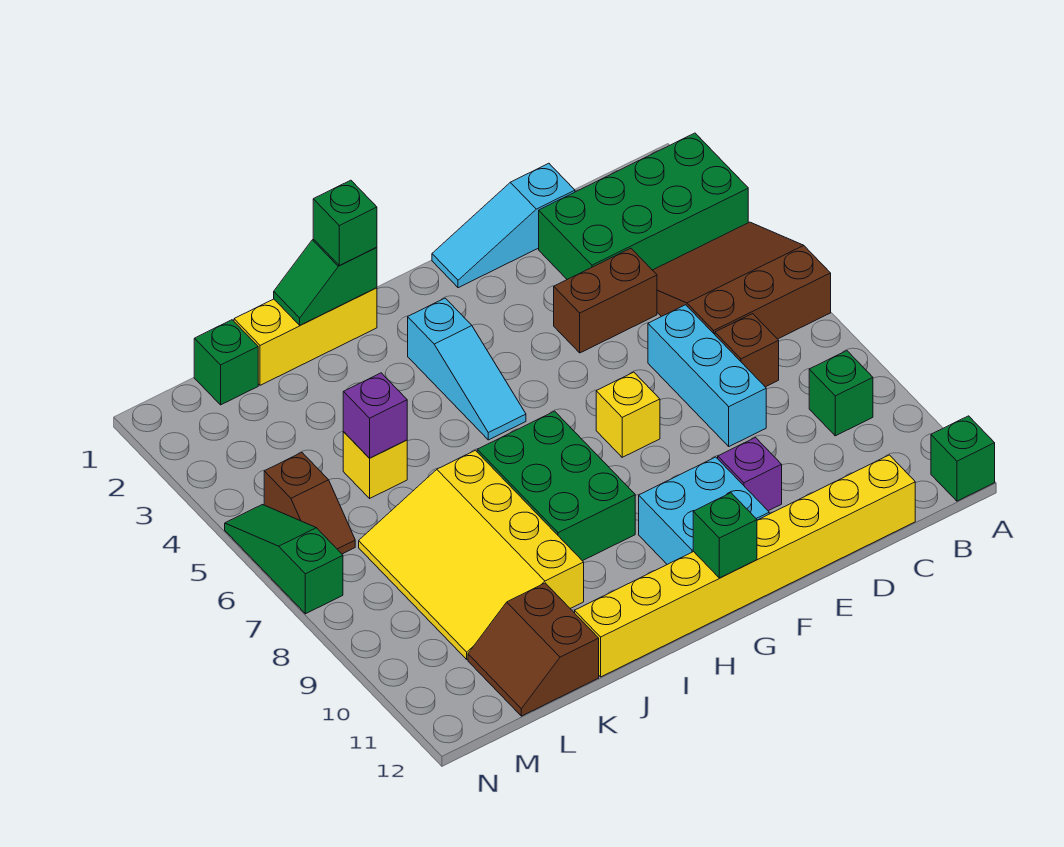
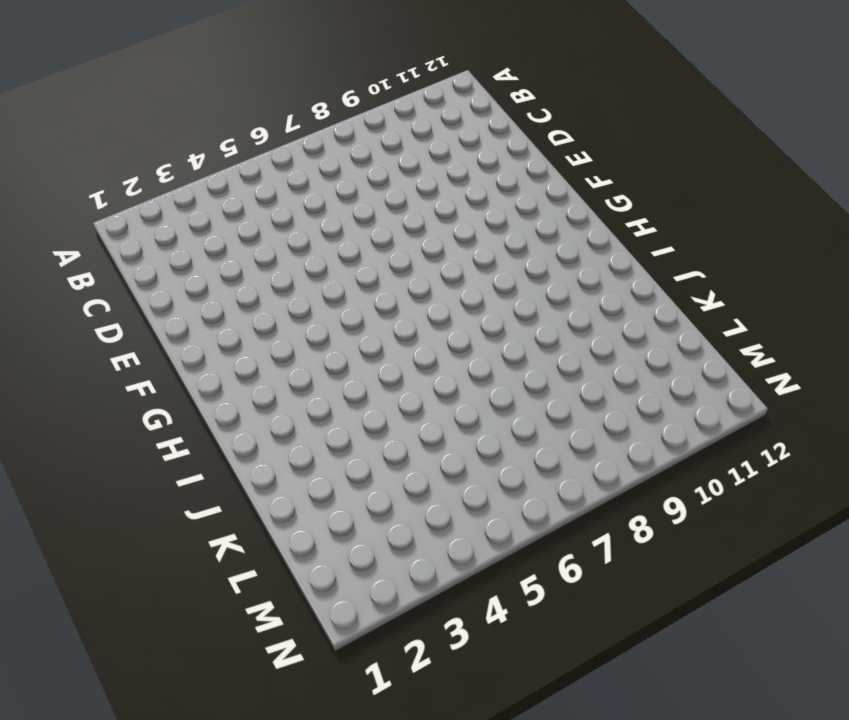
none -> green 2x4 brick [539,133,748,279]
none -> brown 3x3 slope [653,222,831,339]
none -> green 1x1 brick [931,416,995,501]

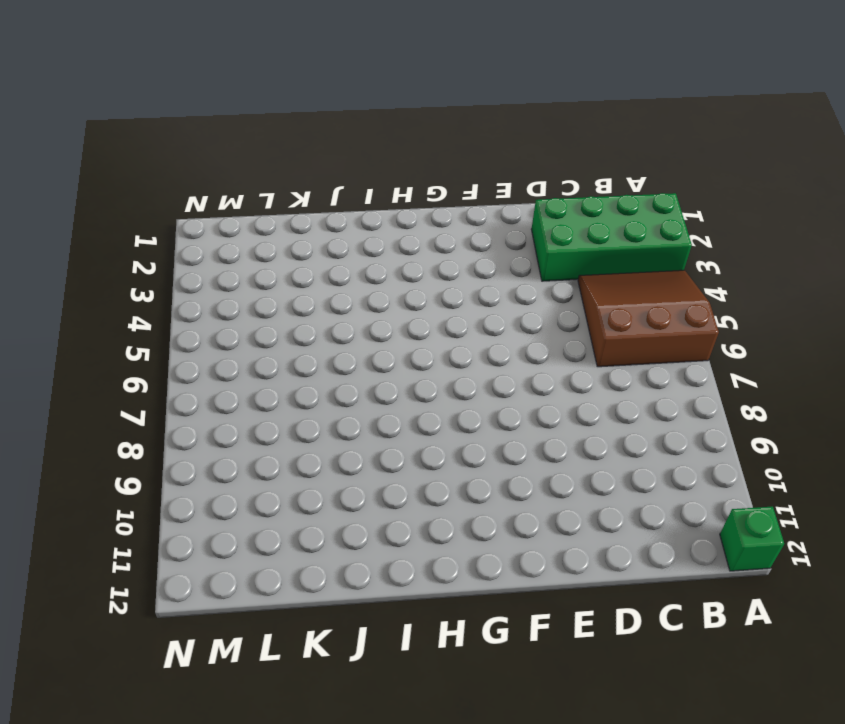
none -> green 1x1 brick [809,351,873,436]
none -> brown 1x1 brick [715,314,779,387]
none -> yellow 1x8 brick [575,455,915,677]

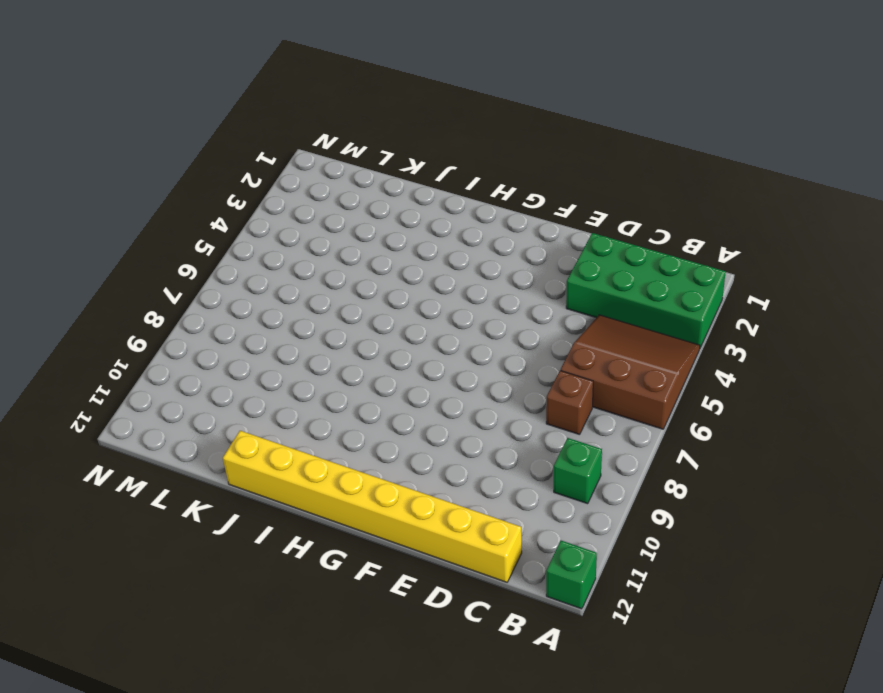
none -> cyan 1x3 slope [432,163,575,288]
none -> brown 1x2 brick [554,248,657,353]
none -> cyan 1x3 brick [648,305,766,446]

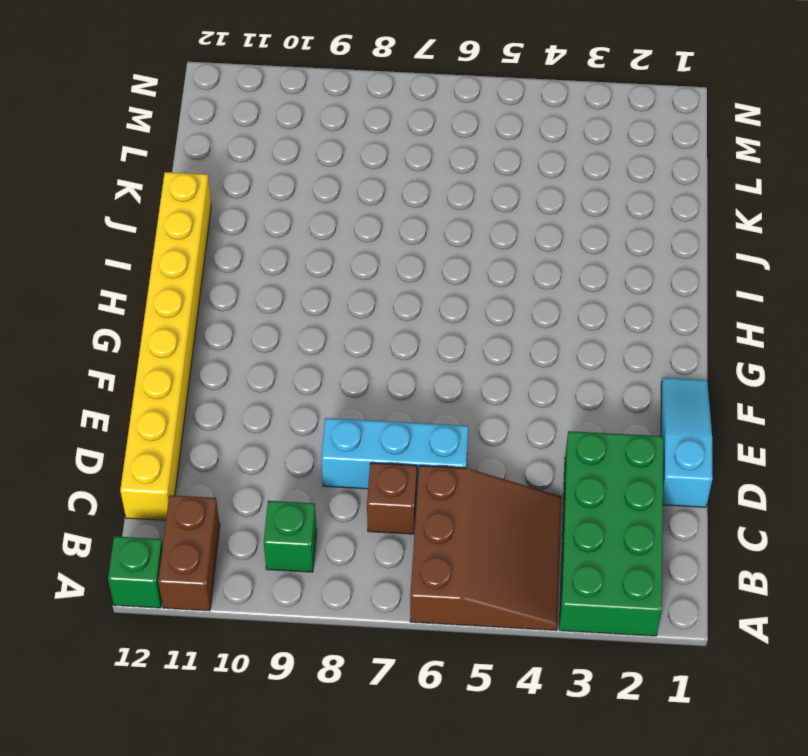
brown 1x2 brick [158,495,220,611] -> brown 1x2 brick moved to [554,248,657,353]
none -> purple 1x1 brick [718,438,782,511]
none -> yellow 1x1 brick [596,372,660,457]
none -> cyan 2x2 brick [639,457,769,564]

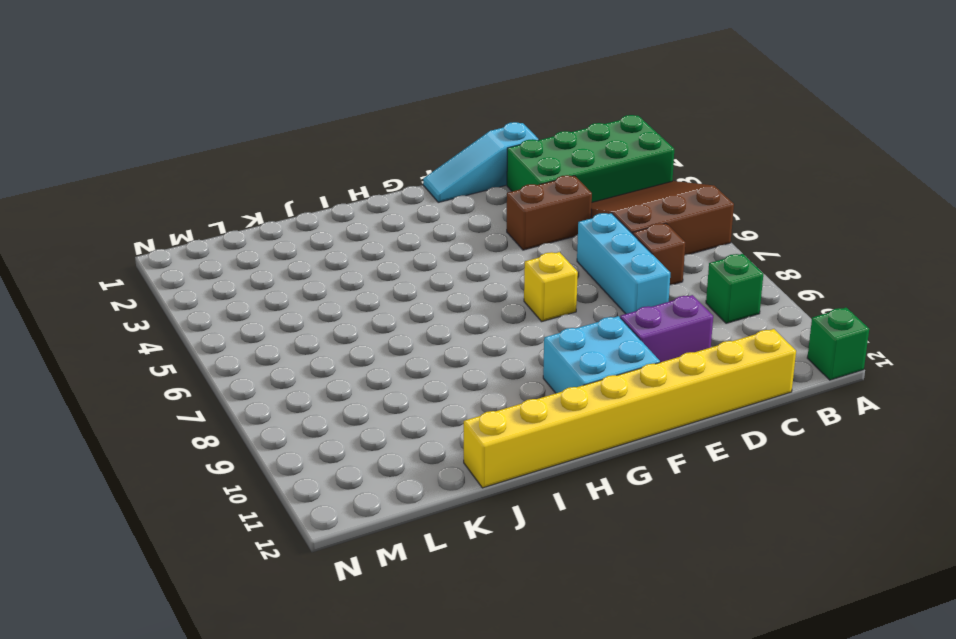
purple 1x2 brick [620,295,713,362] -> purple 1x1 brick [718,438,782,511]
none -> cyan 1x3 slope [408,298,526,440]
none -> green 2x3 brick [477,411,635,561]
none -> yellow 1x3 brick [234,288,377,385]

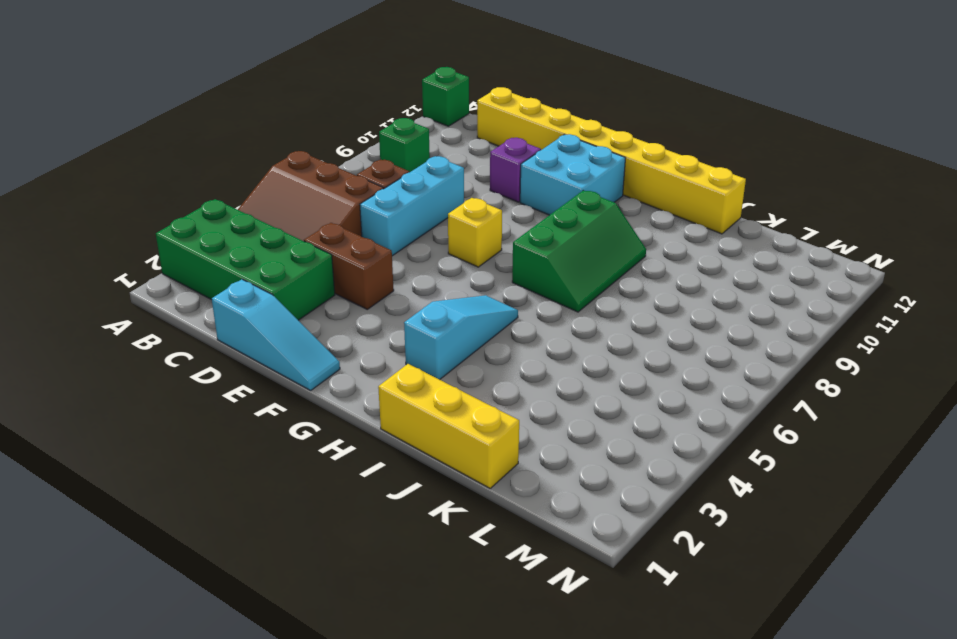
green 2x3 slope [512,190,646,312] -> green 2x3 brick [477,411,635,561]
none -> yellow 3x4 slope [359,450,584,659]
none -> yellow 1x1 brick [343,432,407,498]
none -> brown 2x2 slope [468,583,599,716]

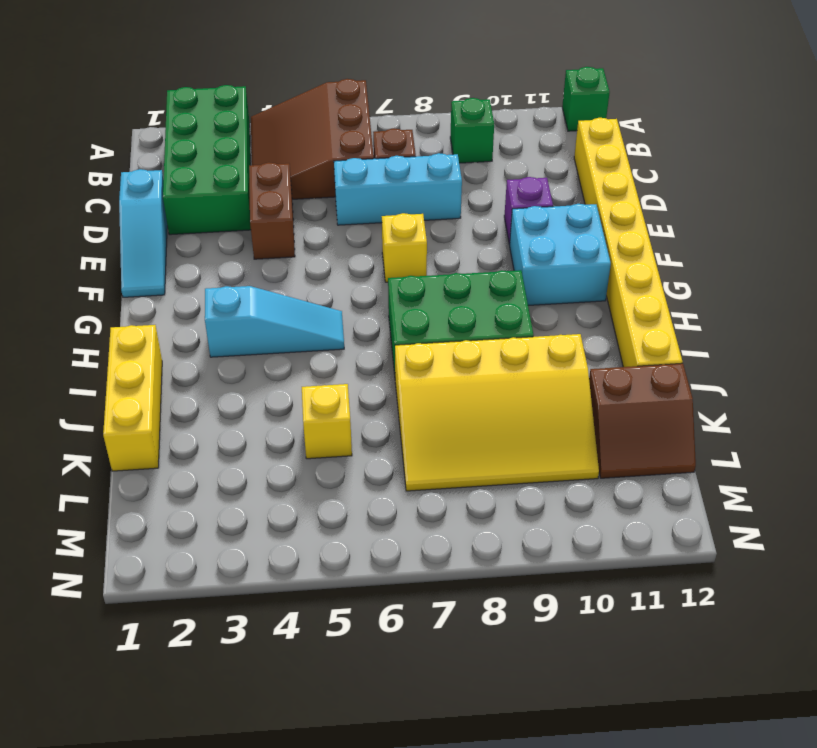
none -> green 1x1 brick [194,320,258,405]
none -> brown 1x2 slope [264,453,355,554]
none -> green 1x3 slope [225,505,343,614]

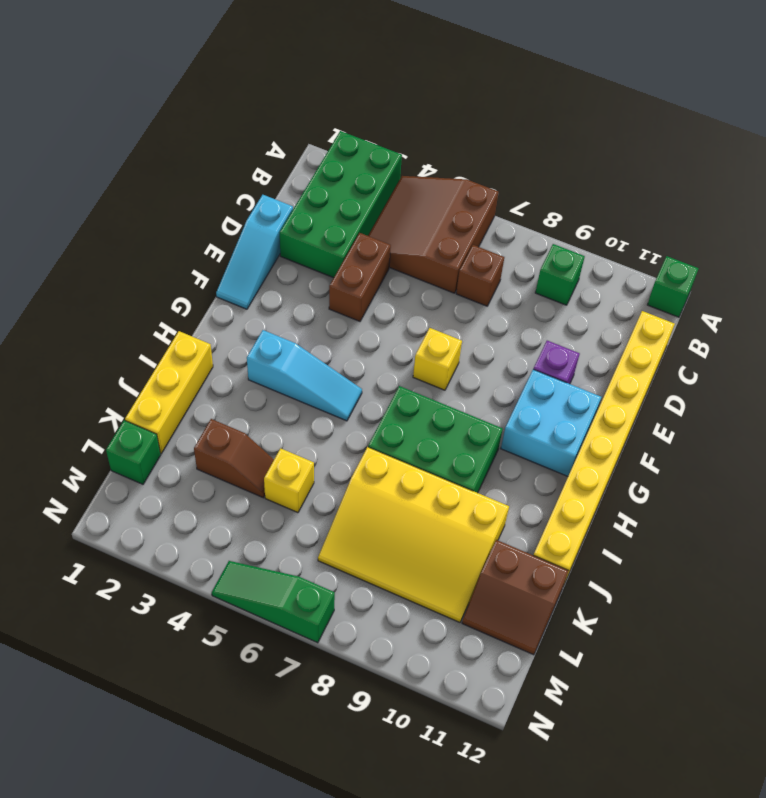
brown 1x2 slope [194,419,274,498] -> brown 1x2 slope moved to [264,453,355,554]
none -> cyan 1x3 brick [648,305,766,446]
none -> green 1x1 brick [693,493,757,578]
none -> green 1x2 slope [274,239,377,325]

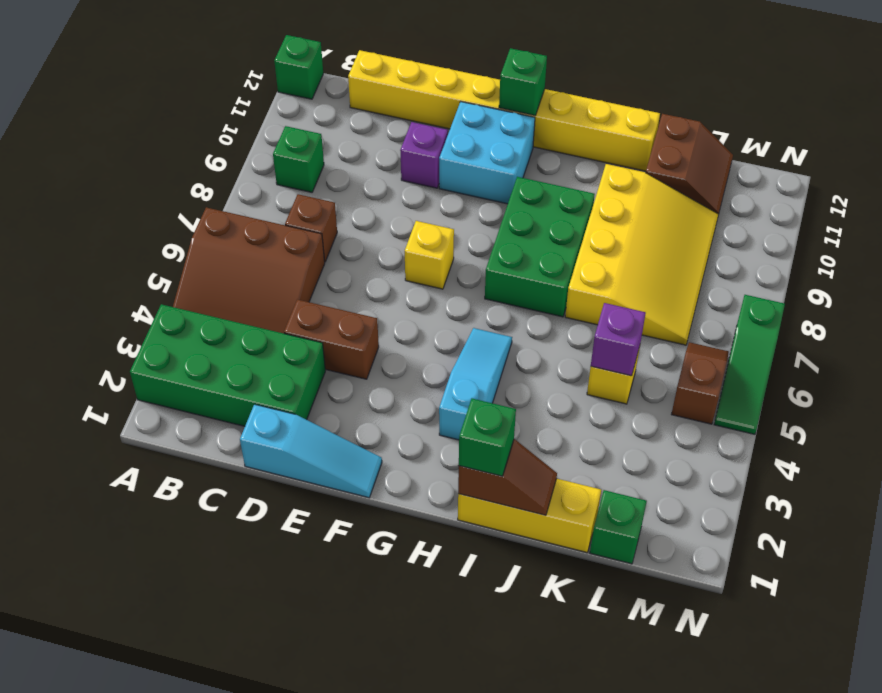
brown 1x2 slope [458,439,557,515] -> green 1x2 slope [274,239,377,325]
none -> cyan 1x3 brick [648,305,766,446]

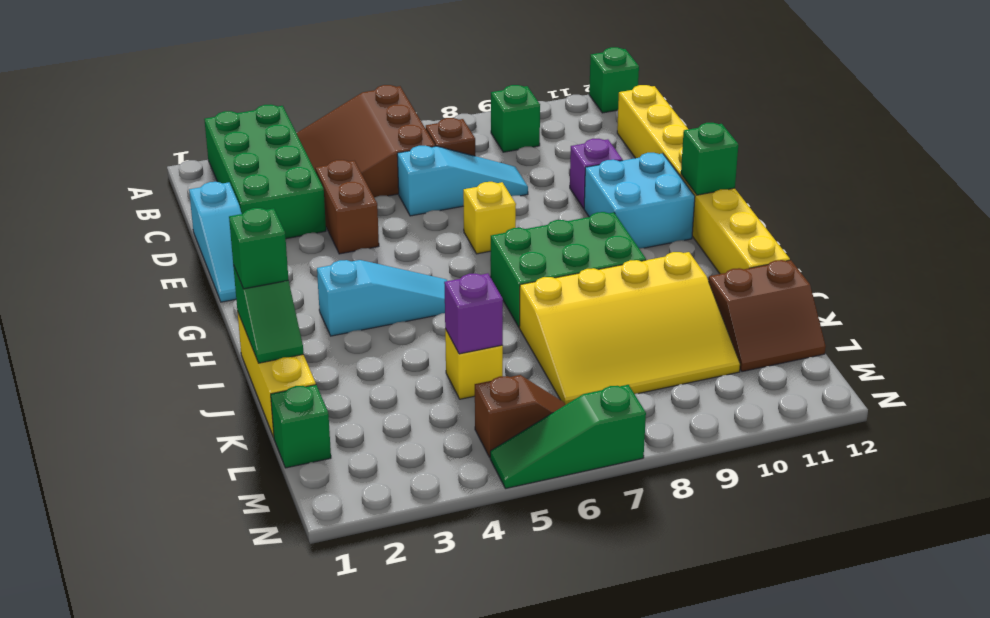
cyan 1x3 slope [397,146,528,216] -> cyan 1x3 brick [648,305,766,446]

